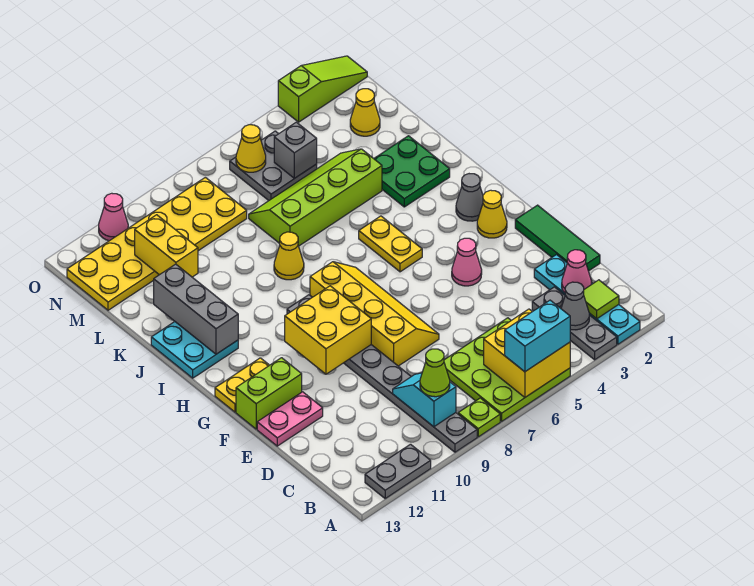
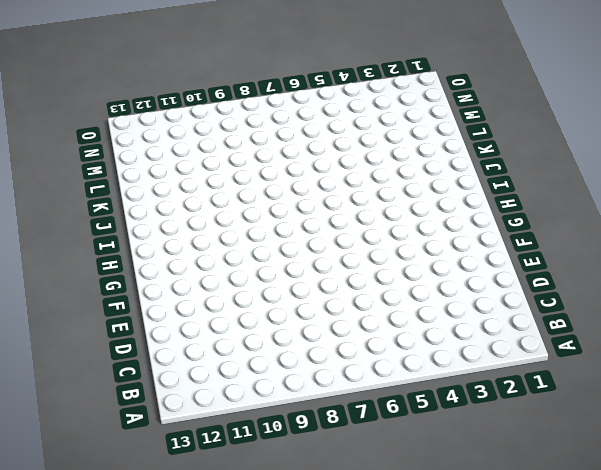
none -> cyan 1x4 plate [534,255,640,344]
none -> grey 1x3 plate [532,287,617,360]
none -> lime 3x3 plate [444,318,570,421]
none -> lime 1x1 plate [458,398,500,437]

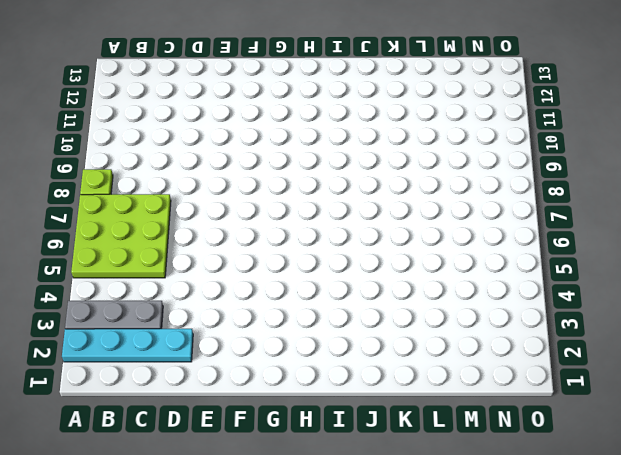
none -> grey 1x8 plate [287,295,477,452]
none -> grey 1x2 plate [365,444,431,498]
none -> green 1x3 tile [515,205,600,271]
none -> yellow 2x4 slope [310,262,439,366]

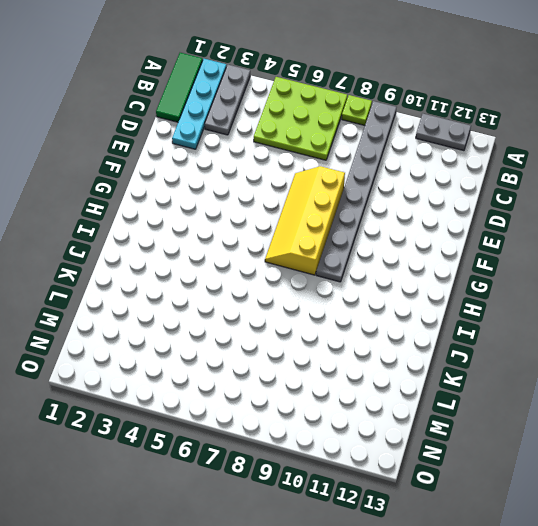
green 1x3 tile [156,53,203,122] -> green 1x3 tile moved to [515,205,600,271]
none -> pink 1x2 plate [257,392,323,446]
none -> pink 1x1 cone [452,238,482,286]
none -> lime 1x2 brick [236,358,302,429]
none -> yellow 1x1 cone [477,190,507,238]

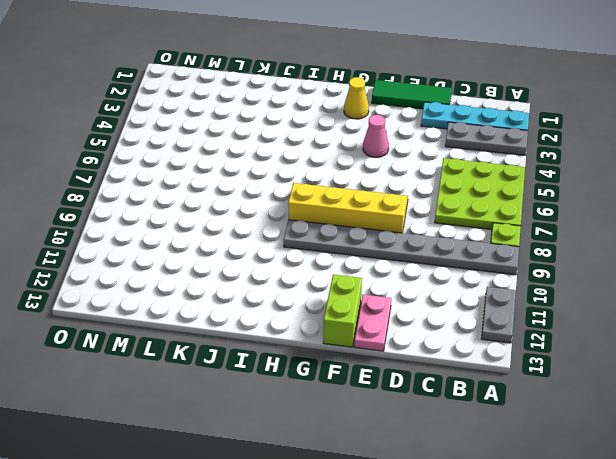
none -> yellow 1x2 plate [215,358,269,412]
none -> grey 1x1 cone [456,174,483,221]
none -> yellow 1x2 plate [359,216,422,272]
none -> cyan 2x2 plate [151,322,238,378]

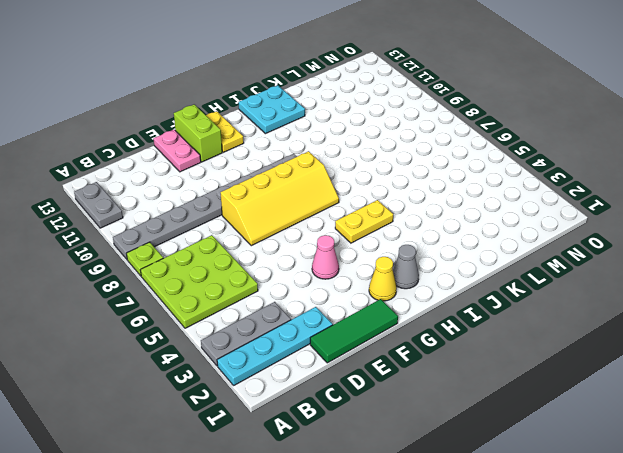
none -> green 2x2 plate [374,136,450,207]
none -> yellow 1x1 cone [274,232,304,280]
none -> lime 2x4 slope [249,149,382,246]
none -> yellow 1x1 cone [350,89,380,136]

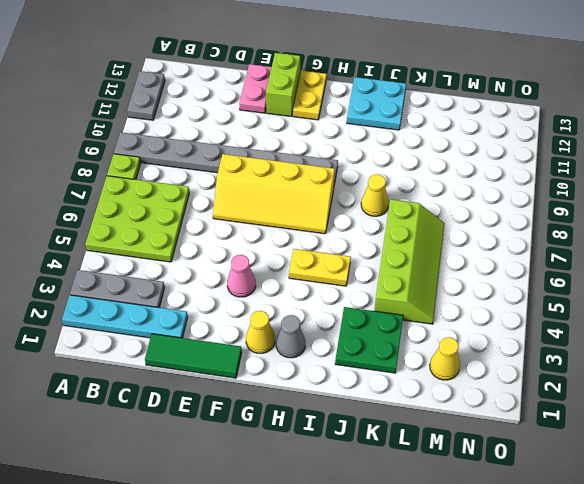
none -> grey 2x2 plate [230,131,317,201]
none -> yellow 2x6 plate [67,177,247,310]
none -> lime 1x3 slope [278,56,367,122]
none -> pink 1x1 cone [99,193,128,241]

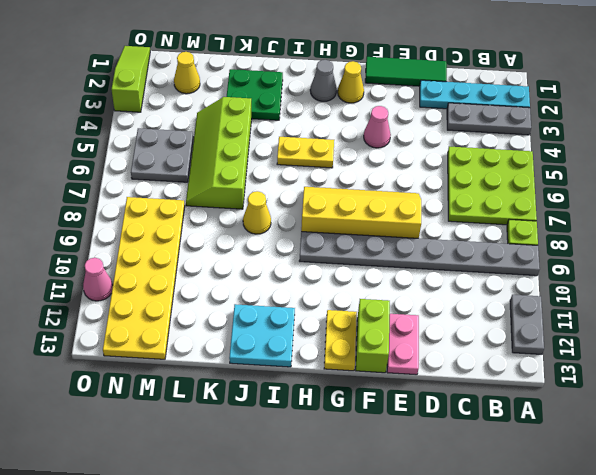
none -> yellow 2x2 brick [484,309,570,397]
none -> lime 1x1 tile [584,280,619,319]
none -> grey 1x1 cone [561,282,589,330]
none -> cyan 1x2 slope [393,373,456,427]

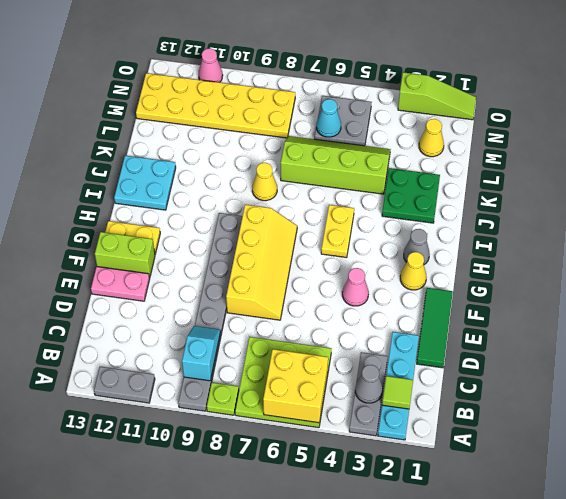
cyan 1x1 cone [316,99,341,137] -> none
none -> pink 1x1 cone [562,250,592,293]
none -> yellow 2x2 brick [285,286,371,374]
none -> grey 1x3 brick [154,264,238,354]
none -> yellow 1x2 brick [135,215,198,277]

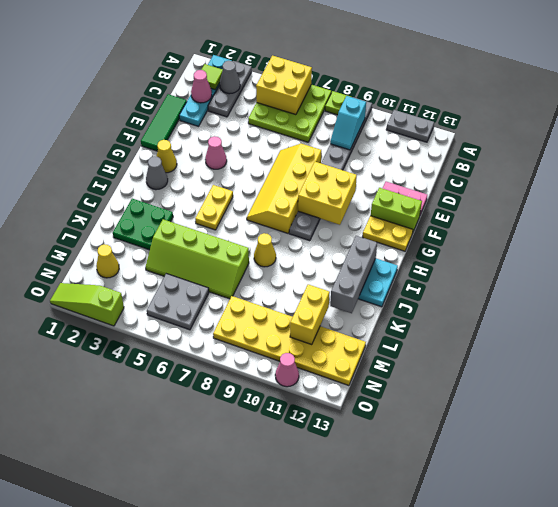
none -> grey 1x1 brick [274,122,317,178]
none -> yellow 1x1 cone [236,125,266,172]
none -> cyan 1x2 brick [505,300,570,372]
none -> lime 1x1 cone [420,349,450,397]

